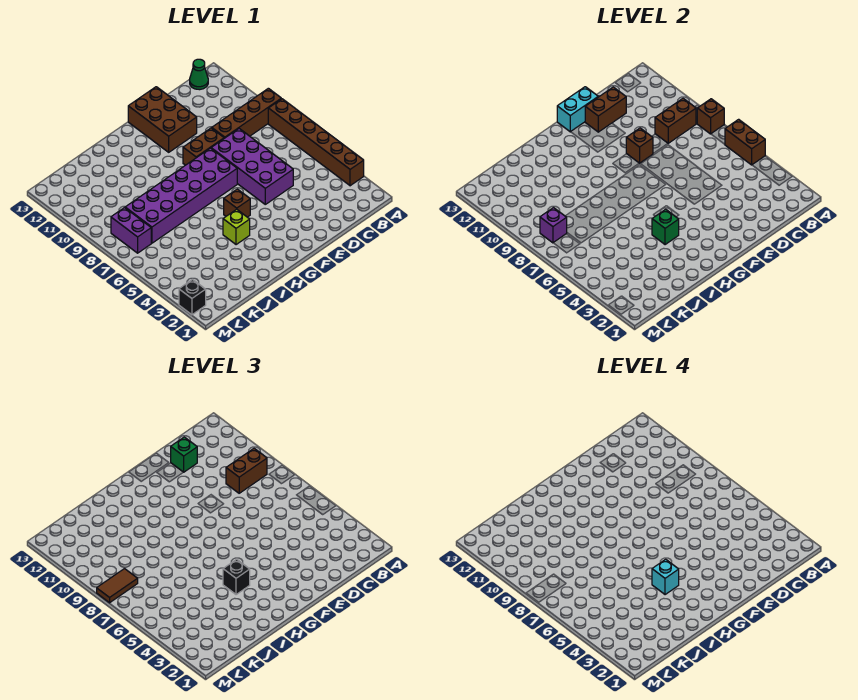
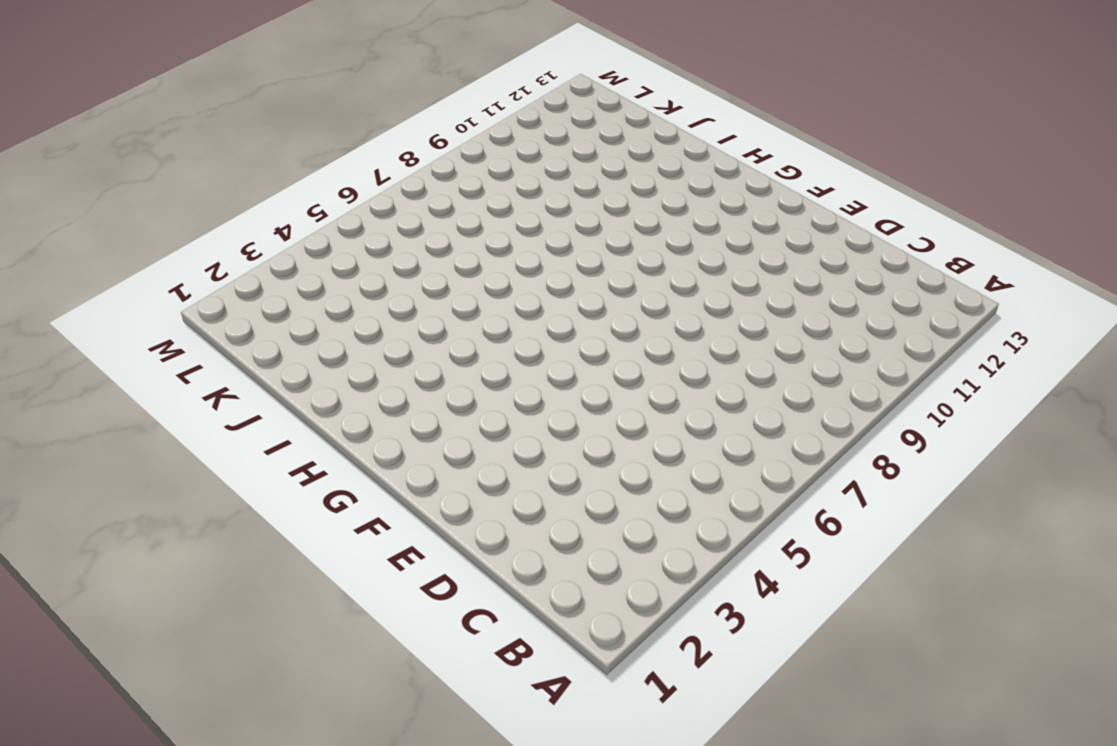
none -> brown 1x6 brick [268,99,364,186]
none -> brown 1x4 brick [212,88,281,138]
none -> green 1x1 cone [190,59,208,90]

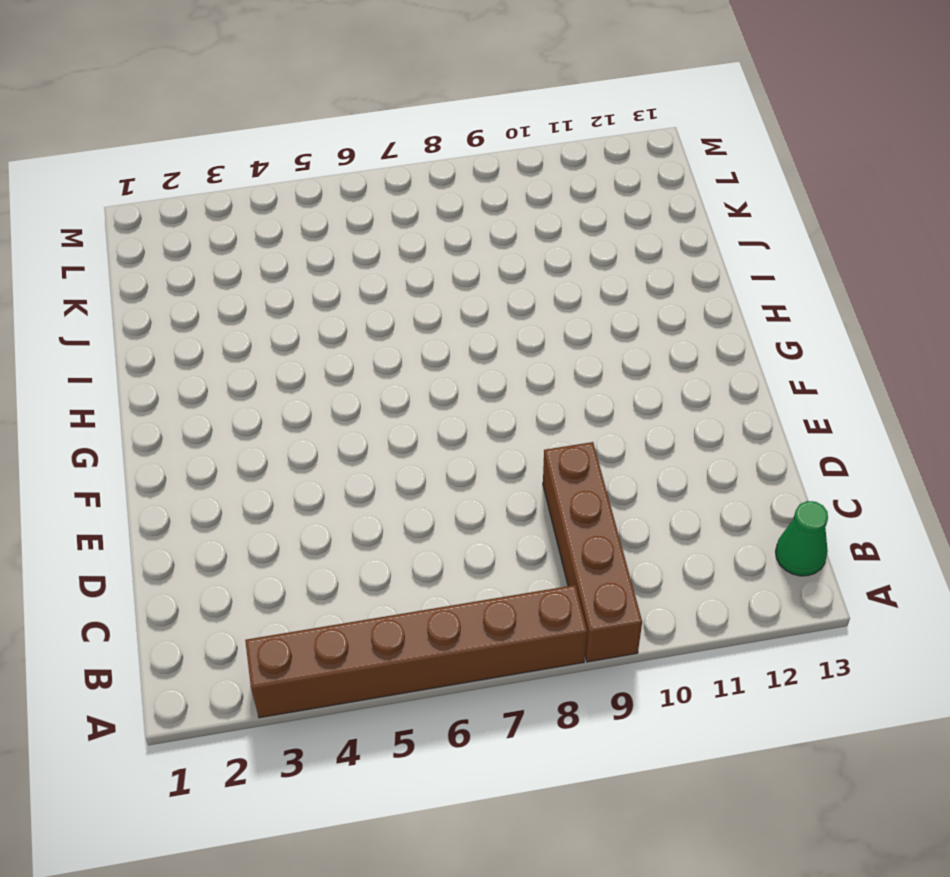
none -> purple 2x4 brick [211,129,293,204]
none -> brown 1x2 brick [183,128,224,165]
none -> brown 2x3 brick [128,87,197,152]

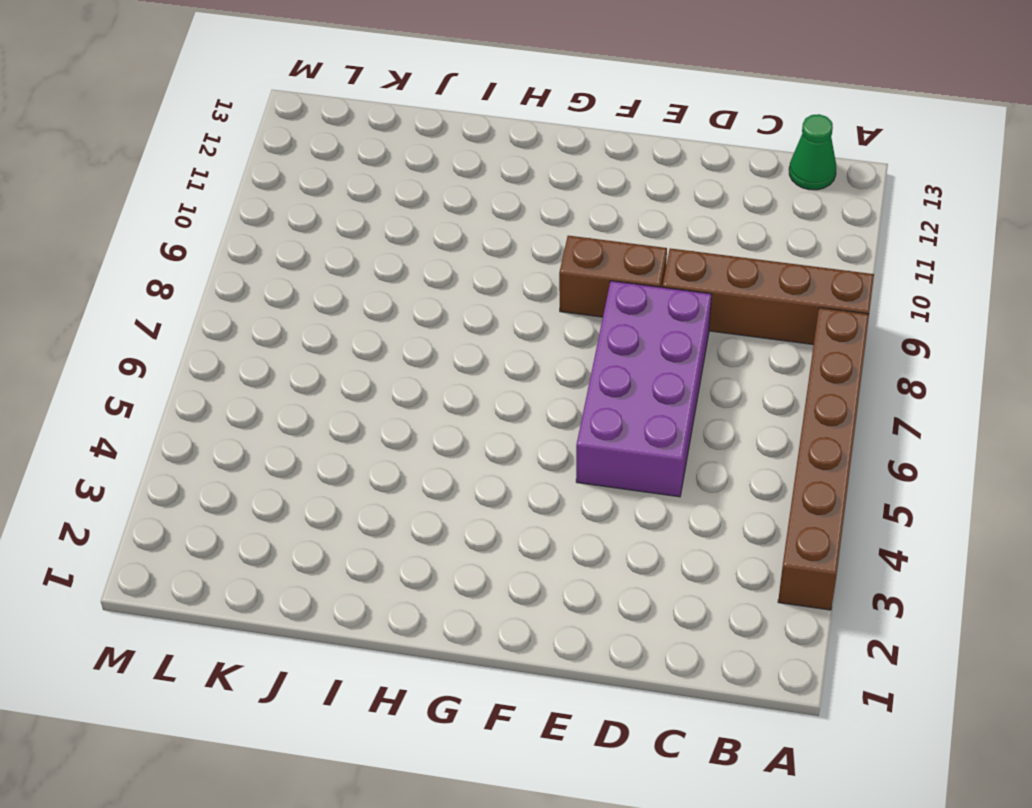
none -> brown 2x3 brick [128,87,197,152]
none -> purple 2x6 brick [125,148,237,243]
none -> brown 1x1 brick [224,189,250,217]

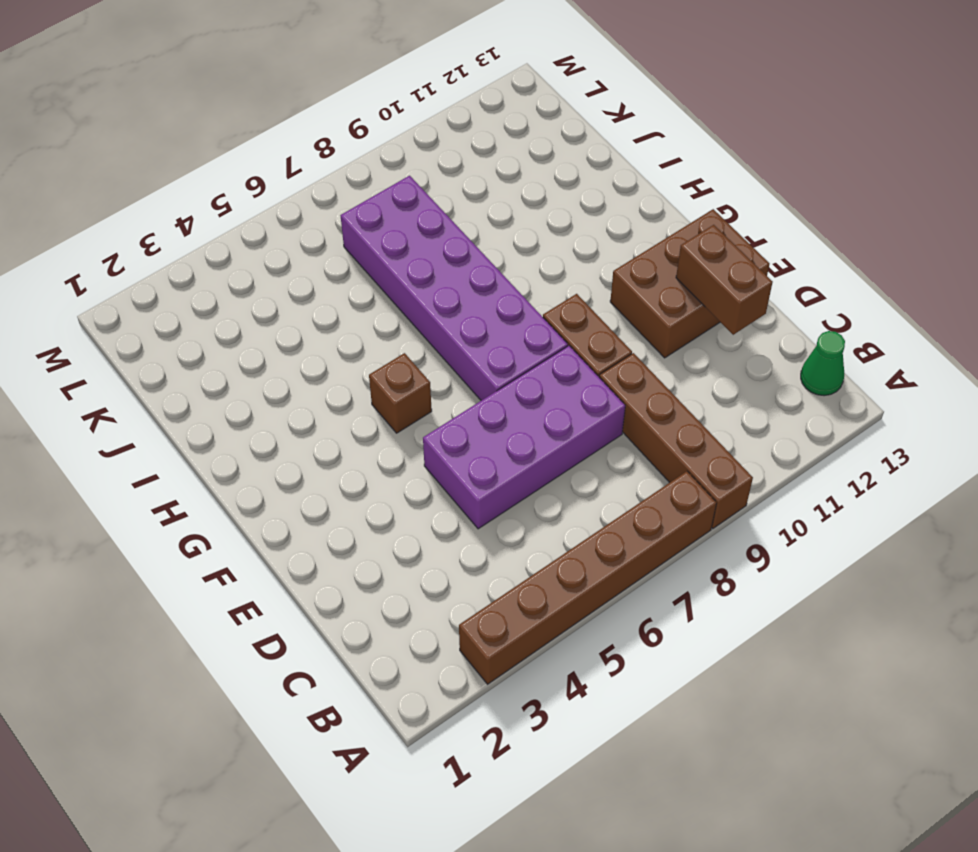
none -> lime 1x1 brick [223,209,250,245]
none -> purple 1x2 brick [111,208,151,253]
none -> black 1x1 brick [179,280,206,315]

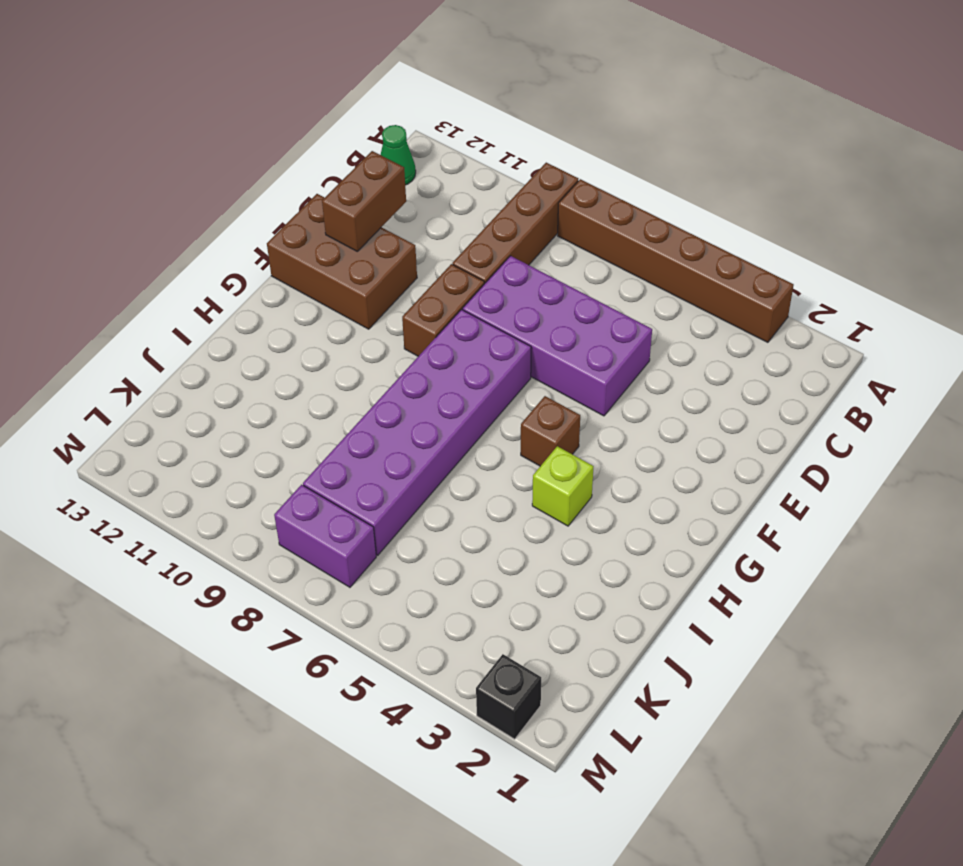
none -> brown 1x2 brick [725,119,765,165]
none -> brown 1x1 brick [697,99,724,134]
none -> brown 1x2 brick [655,98,696,143]

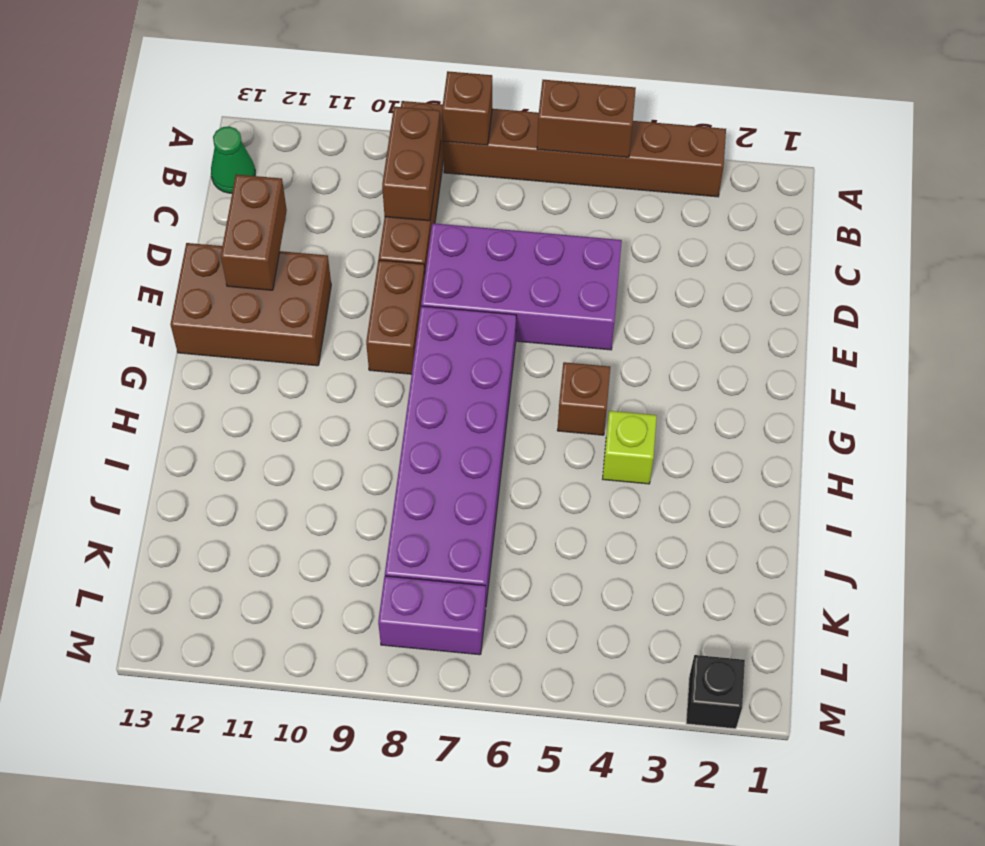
none -> brown 1x1 brick [626,128,653,163]
none -> cyan 1x2 brick [557,87,598,132]
none -> green 1x1 brick [652,209,679,245]

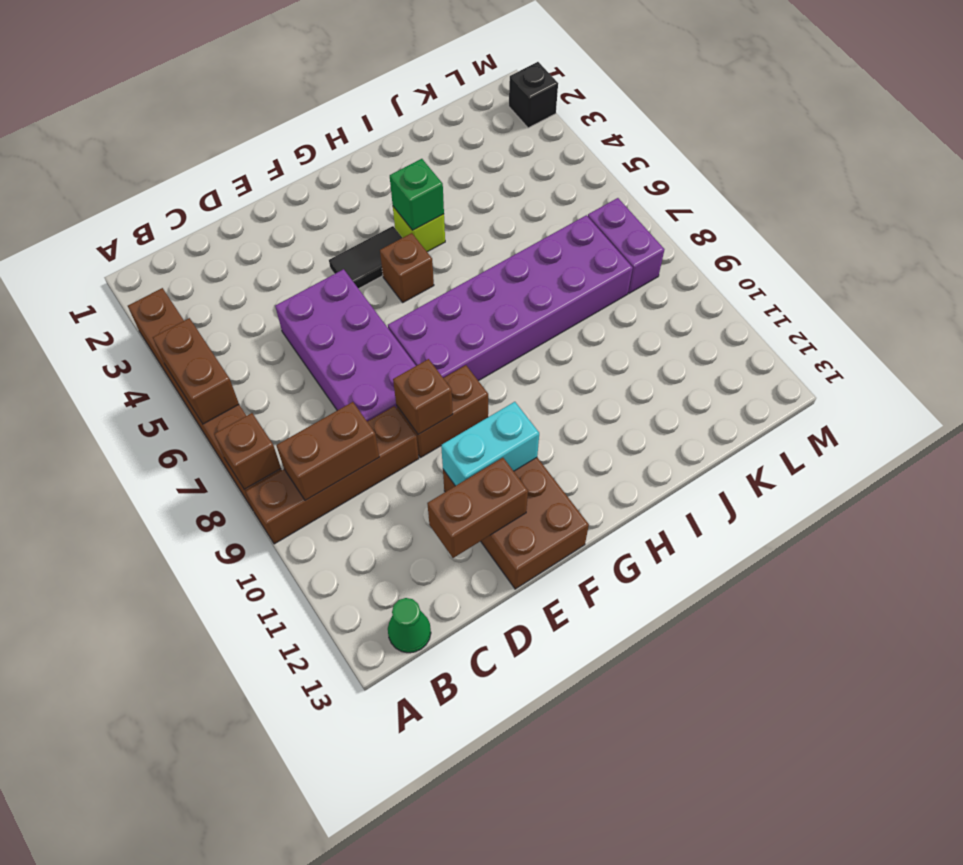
cyan 1x2 brick [441,402,539,486] -> cyan 1x2 brick moved to [557,87,598,132]
black 1x2 tile [329,226,402,289] -> none
none -> purple 1x1 brick [540,208,567,243]
none -> brown 1x2 brick [226,448,267,493]
none -> green 1x1 brick [171,437,197,472]

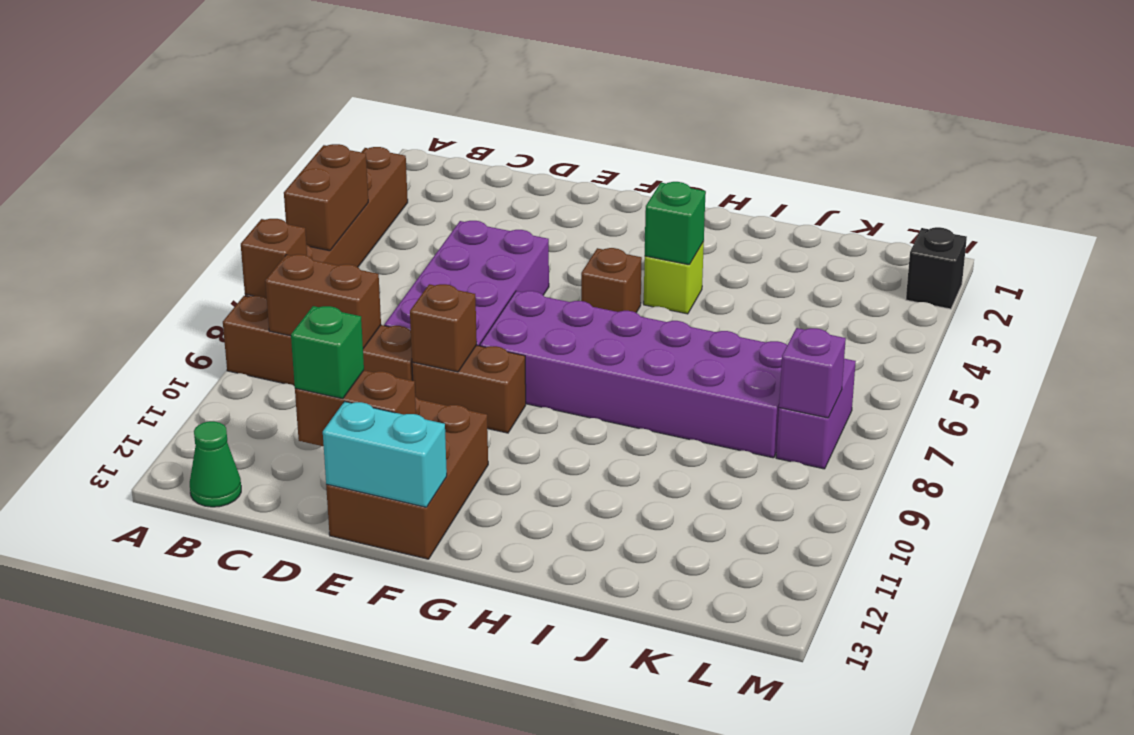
none -> brown 1x2 brick [226,448,267,493]
none -> black 1x1 brick [223,559,250,595]
none -> brown 1x2 tile [97,569,138,603]

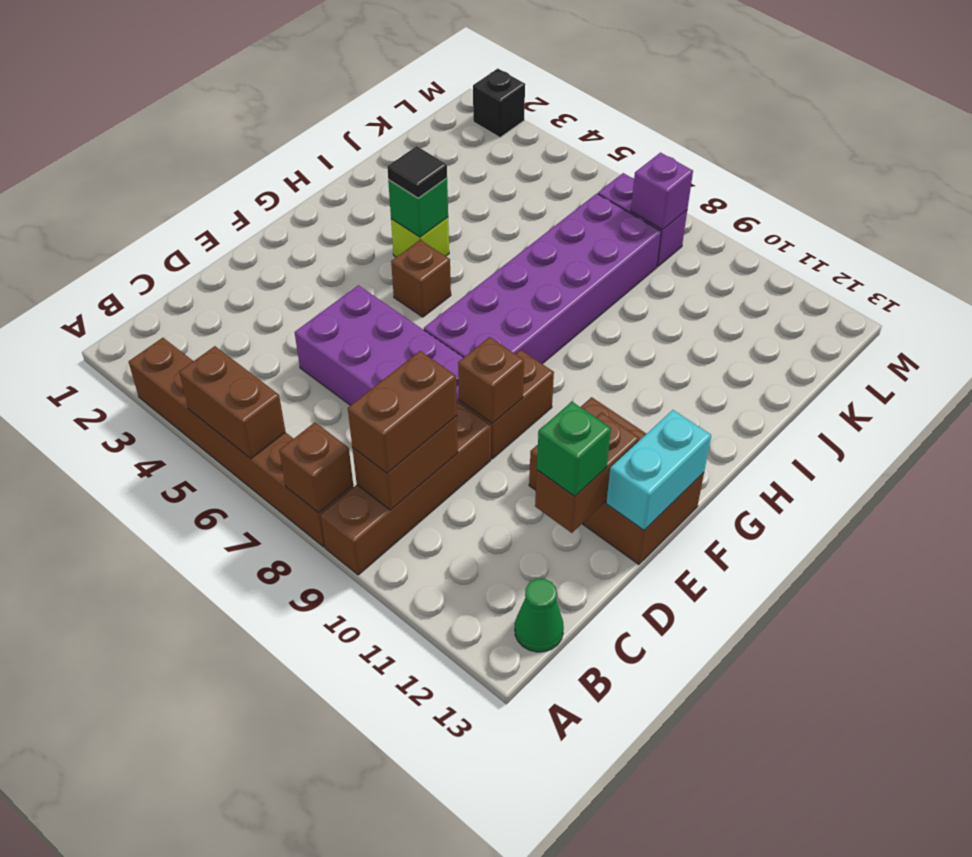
black 1x1 tile [387,146,447,198] -> black 1x1 brick [223,559,250,595]
none -> brown 1x2 tile [97,569,138,603]
none -> cyan 1x1 brick [652,559,679,595]

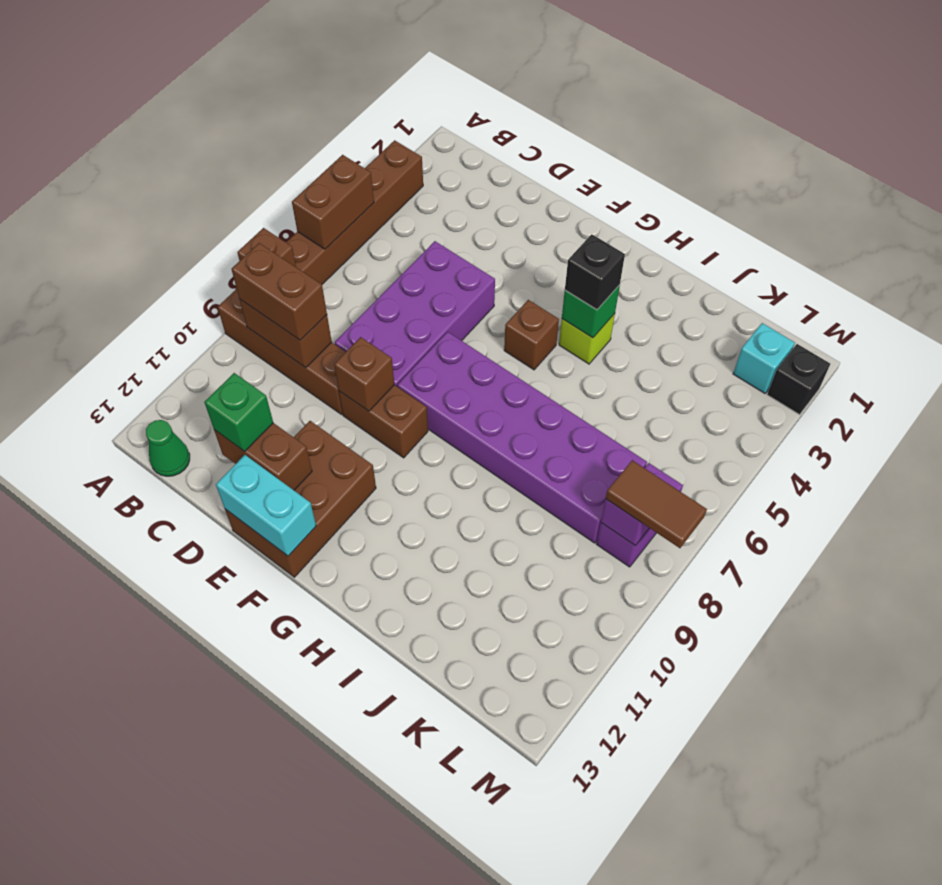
cyan 1x1 brick [733,323,795,393] -> cyan 1x1 brick moved to [652,559,679,595]

